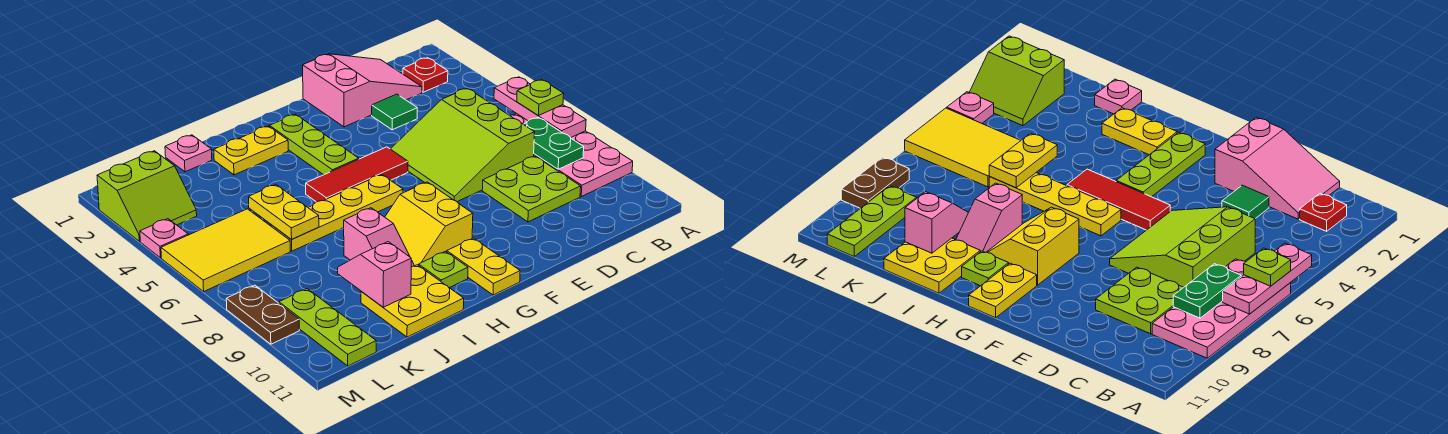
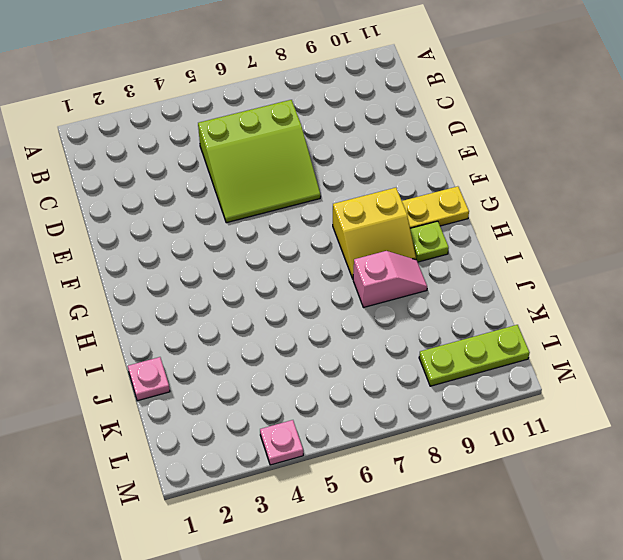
none -> pink 2x4 plate [510,114,633,196]
none -> red 1x1 plate [403,58,448,92]
none -> pink 2x3 slope [303,54,422,127]

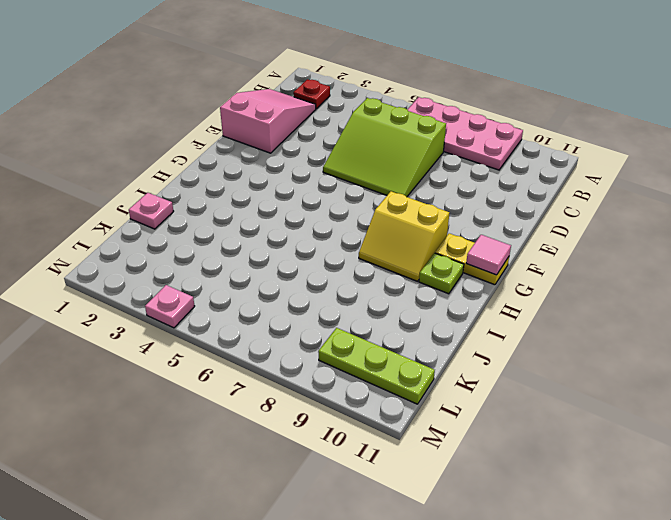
pink 1x1 tile [466,235,511,275] -> none
none -> lime 2x2 plate [482,156,581,222]
none -> green 1x1 tile [372,94,417,130]
none -> red 1x3 tile [306,147,408,202]

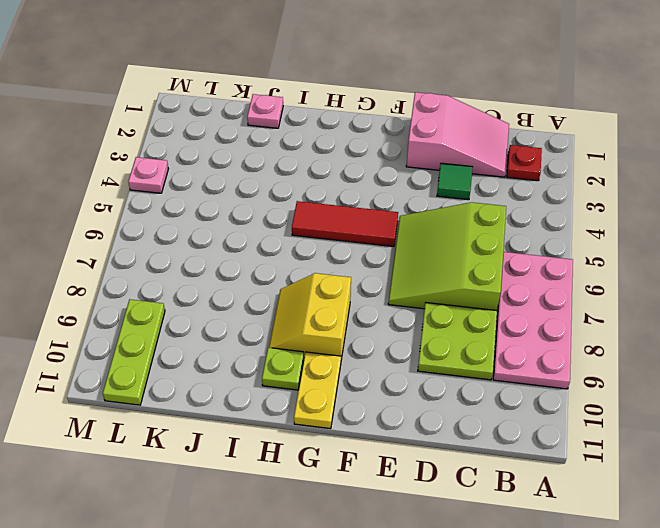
none -> lime 1x3 plate [269,114,359,175]
none -> yellow 1x4 plate [271,174,403,251]
none -> yellow 1x2 plate [214,126,288,175]

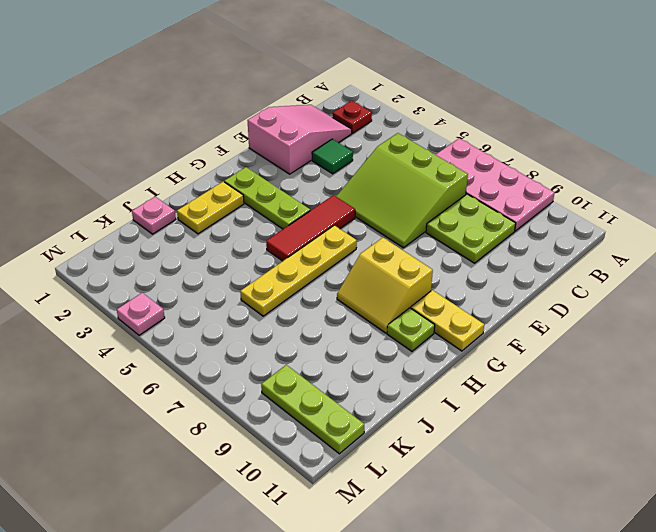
none -> pink 1x2 slope [344,208,414,267]
none -> yellow 2x2 plate [361,265,464,337]
none -> yellow 2x3 tile [161,209,290,291]

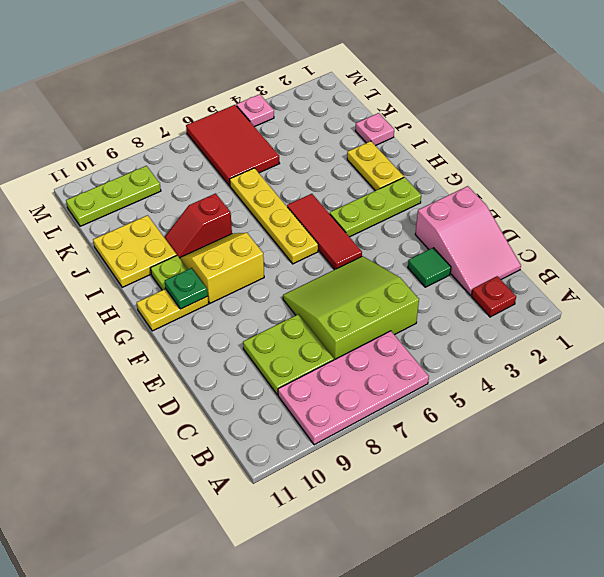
green 1x1 plate [165,268,208,309] -> none
red 1x2 slope [164,193,232,258] -> pink 1x2 slope [344,208,414,267]
red 2x3 tile [186,105,280,186] -> yellow 2x3 tile [161,209,290,291]
none -> lime 2x2 slope [97,151,197,241]
none -> brown 1x2 plate [226,285,299,344]
none -> pink 1x3 plate [494,77,586,138]

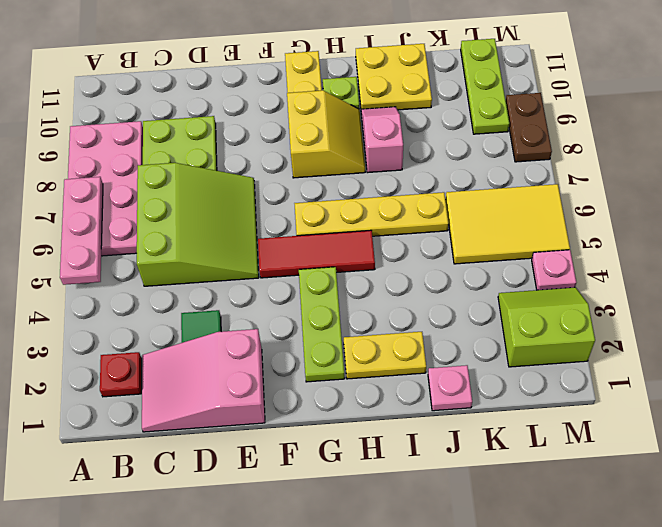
none -> green 1x2 plate [523,117,584,169]
none -> yellow 1x2 plate [249,184,319,240]
none -> pink 1x2 slope [338,242,411,307]

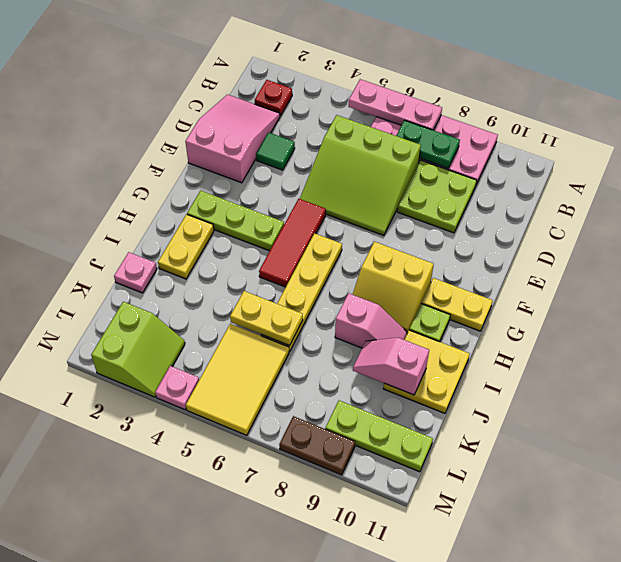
none -> lime 1x1 plate [517,80,564,116]

